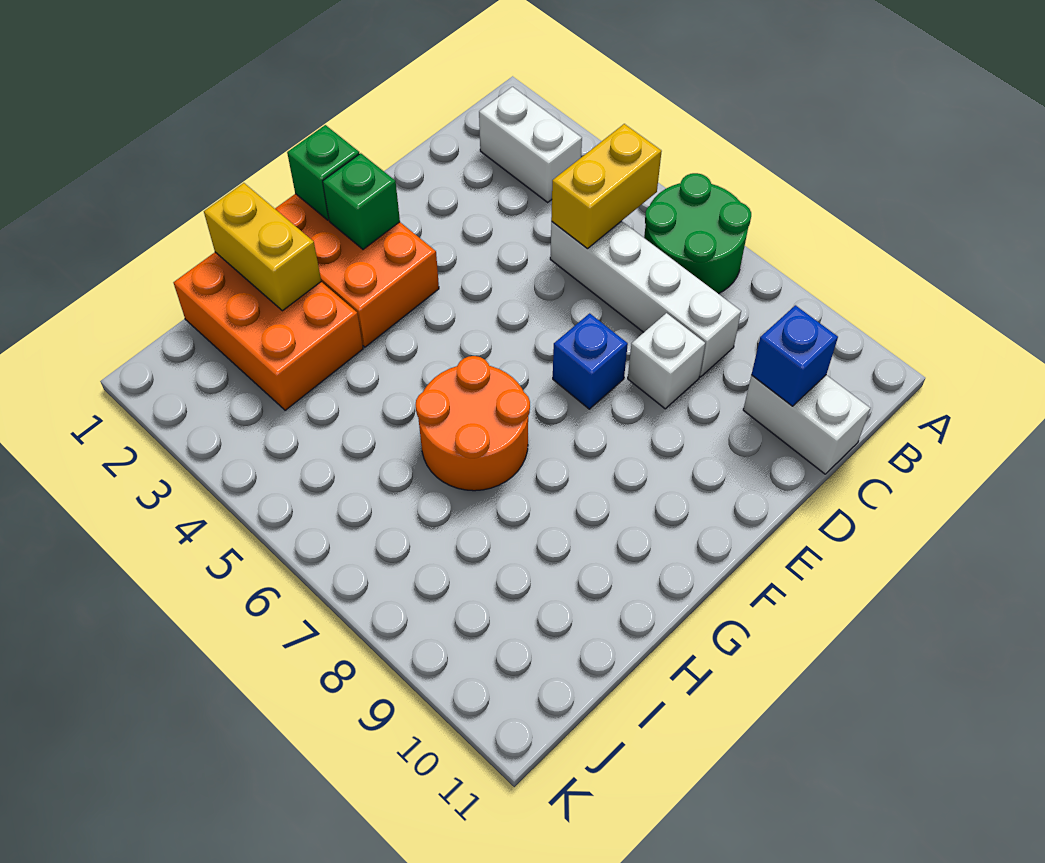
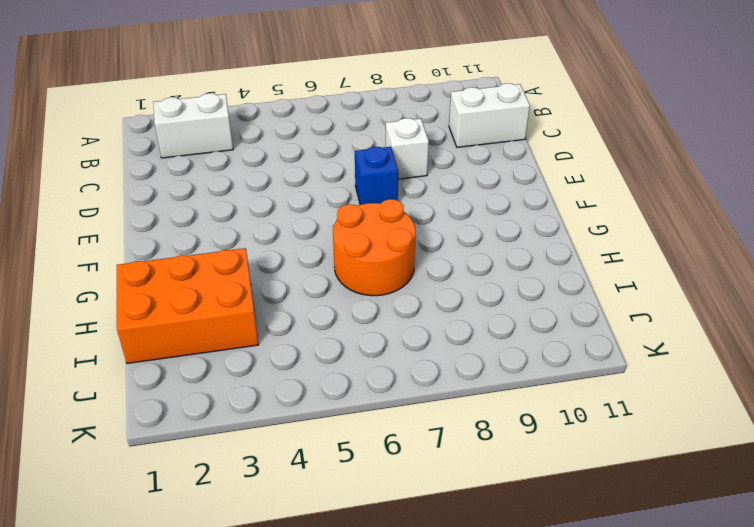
none -> green 2x2 round brick [644,173,751,294]
none -> white 1x4 brick [550,221,741,377]
none -> orange 2x3 brick [275,194,439,347]

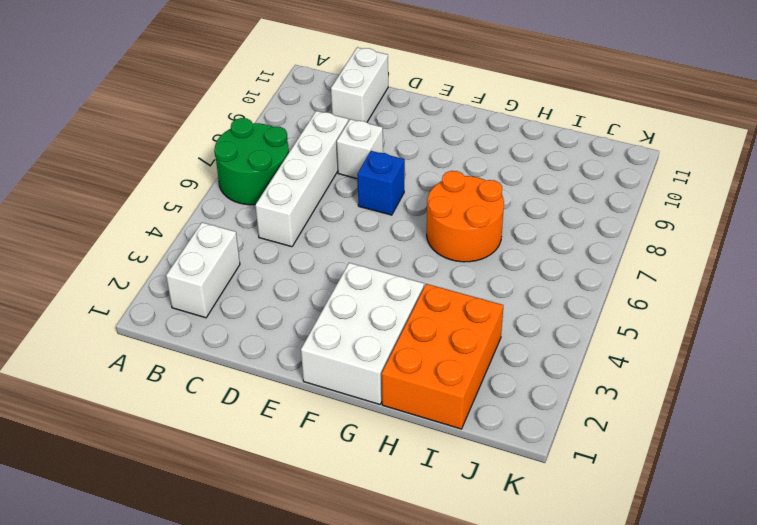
white 2x3 brick [301,263,424,404] -> orange 2x3 brick [275,194,439,347]
none -> yellow 1x2 brick [551,124,662,249]
none -> blue 1x1 brick [751,305,838,406]
none -> green 1x1 brick [287,125,359,220]

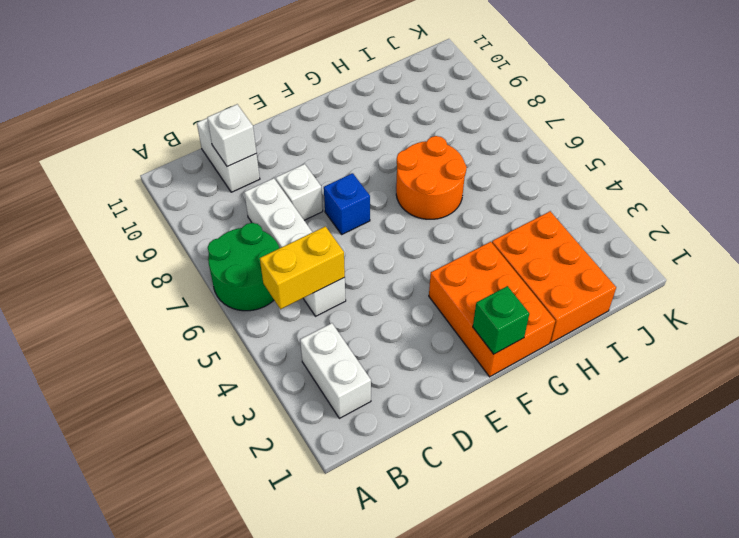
white 1x1 brick [207,104,256,167] -> blue 1x1 brick [751,305,838,406]
none -> green 1x1 brick [323,153,400,249]
none -> yellow 1x2 brick [204,183,321,311]

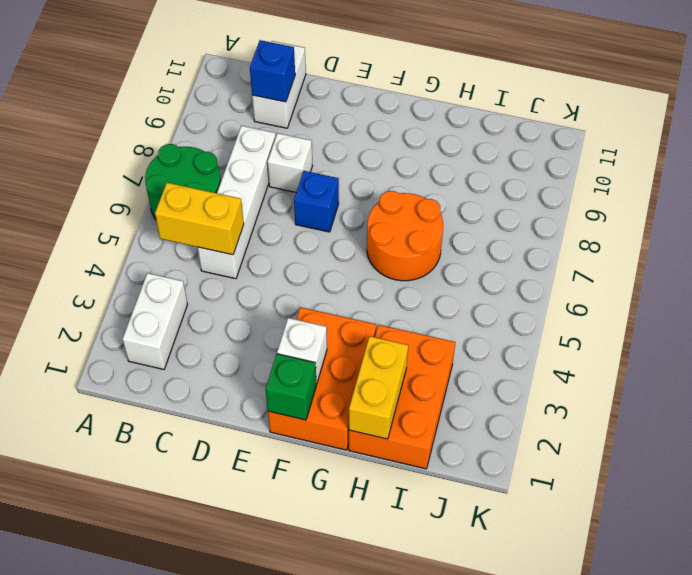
white 1x1 brick [277,318,327,384] -> green 1x1 brick [323,153,400,249]

